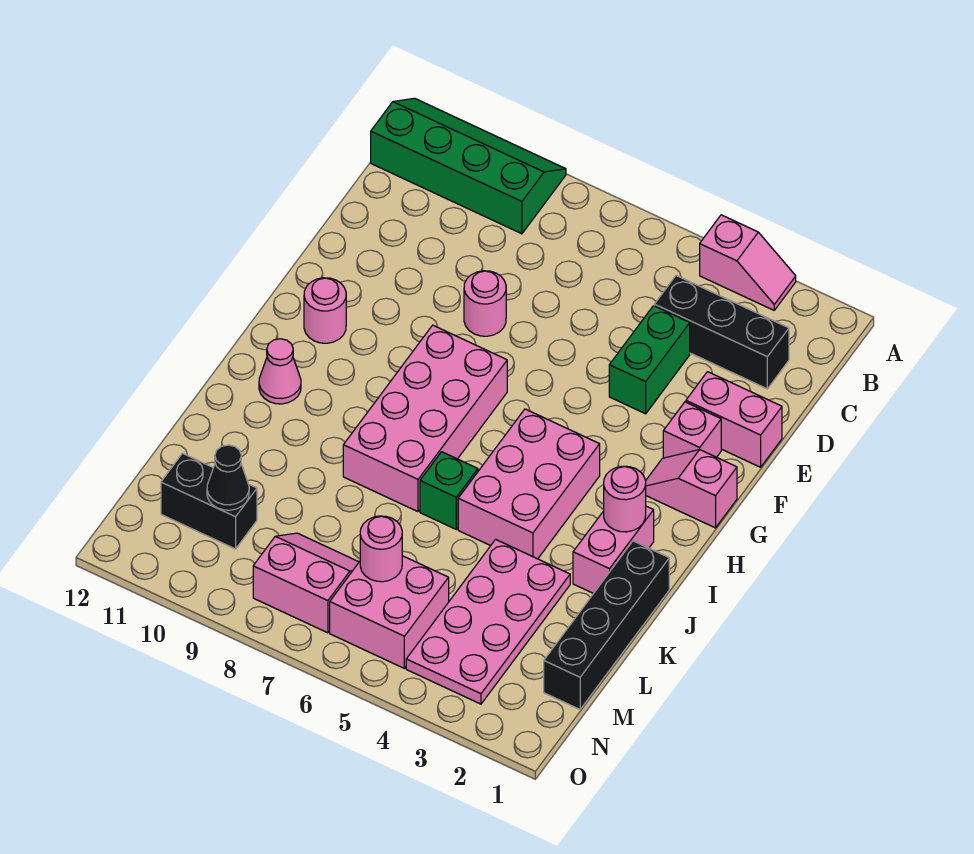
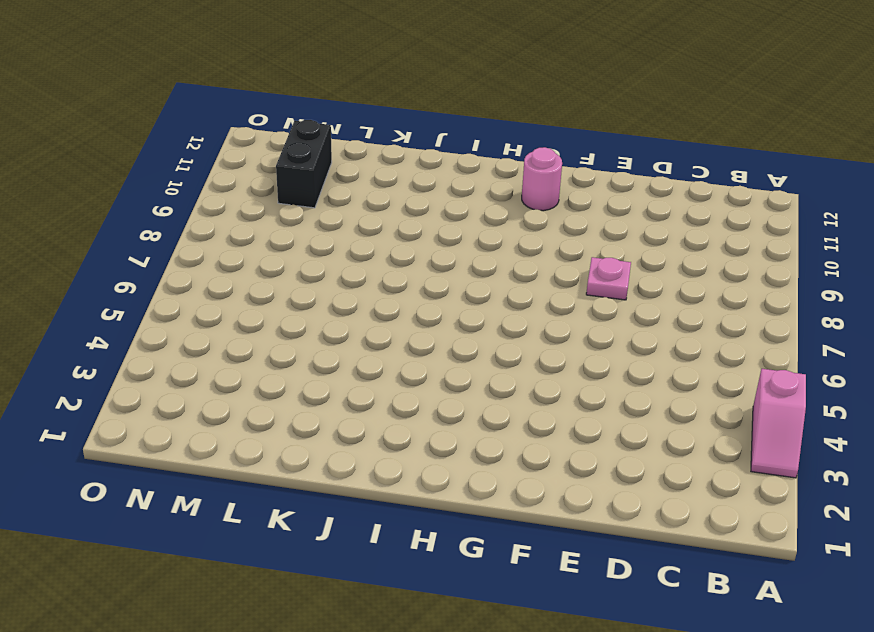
pink 1x1 plate [586,257,631,300] -> pink 1x1 round brick [464,271,506,336]
none -> green 2x4 slope [371,98,566,234]
none -> black 1x3 brick [654,276,789,389]
none -> green 1x2 brick [609,306,690,414]

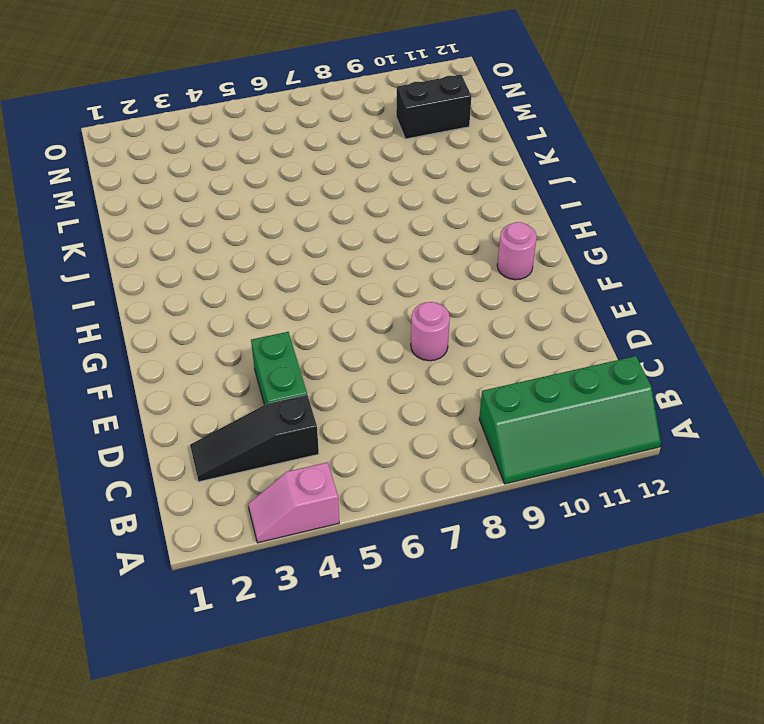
black 1x3 slope [190,395,319,482] -> black 1x3 brick [654,276,789,389]
none -> pink 1x2 brick [686,372,782,467]
none -> pink 1x1 brick [663,402,721,458]
none -> pink 1x2 slope [646,450,737,528]

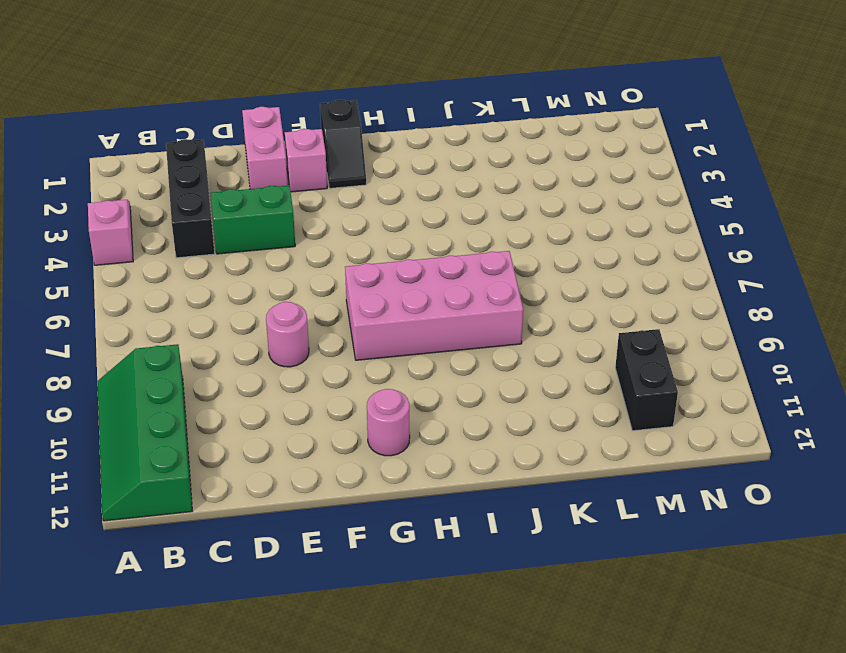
black 1x2 slope [320,100,366,188] -> pink 1x2 slope [646,450,737,528]
none -> pink 2x3 brick [458,409,600,559]
none -> pink 1x2 brick [573,506,654,594]
none -> pink 1x1 cone [259,339,301,404]

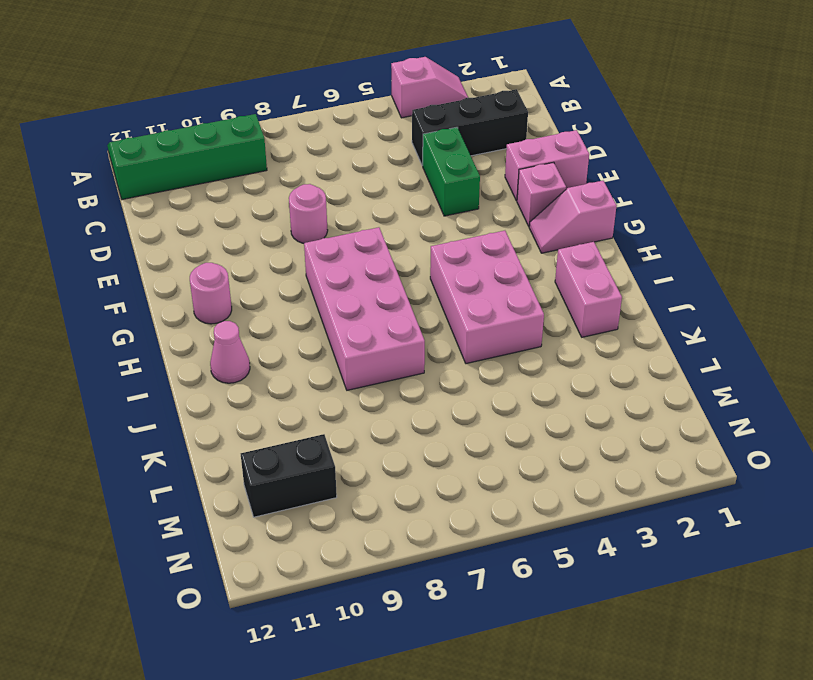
none -> black 1x4 brick [544,541,669,709]
none -> green 1x1 brick [420,452,478,529]
none -> pink 2x4 plate [406,539,570,704]

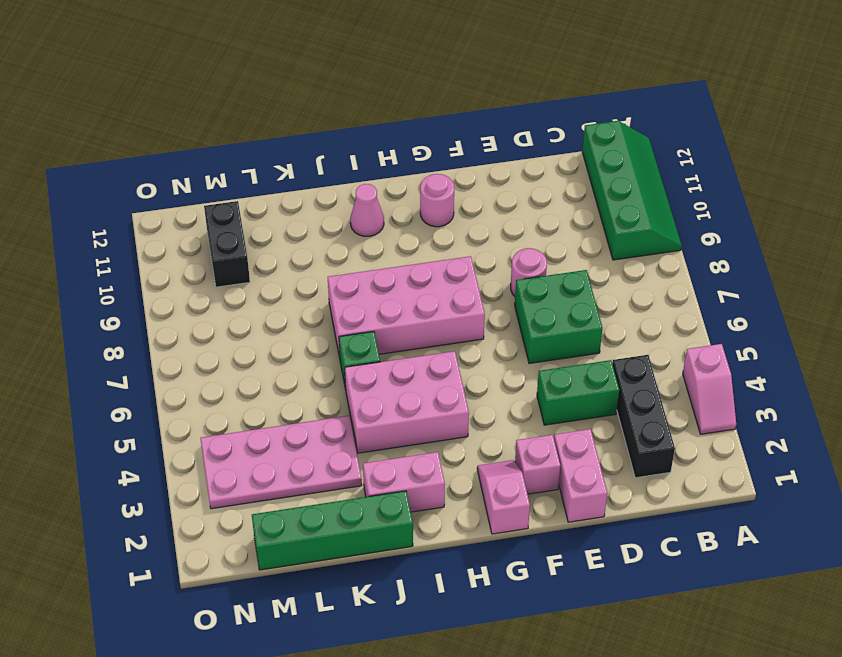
green 2x2 brick [515,270,603,364] -> none
green 1x4 brick [252,491,413,570] -> black 1x4 brick [544,541,669,709]
none -> pink 2x2 brick [330,556,449,668]
none -> pink 2x2 slope [253,533,359,633]
none -> pink 1x1 round brick [604,466,646,532]

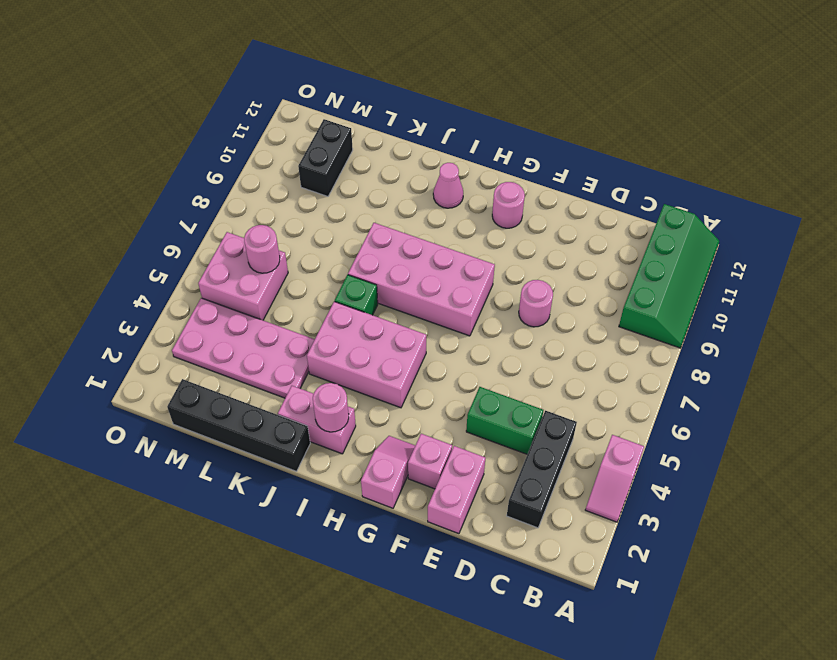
none -> pink 2x2 slope [253,533,359,633]
none -> black 1x1 cone [207,445,249,510]

